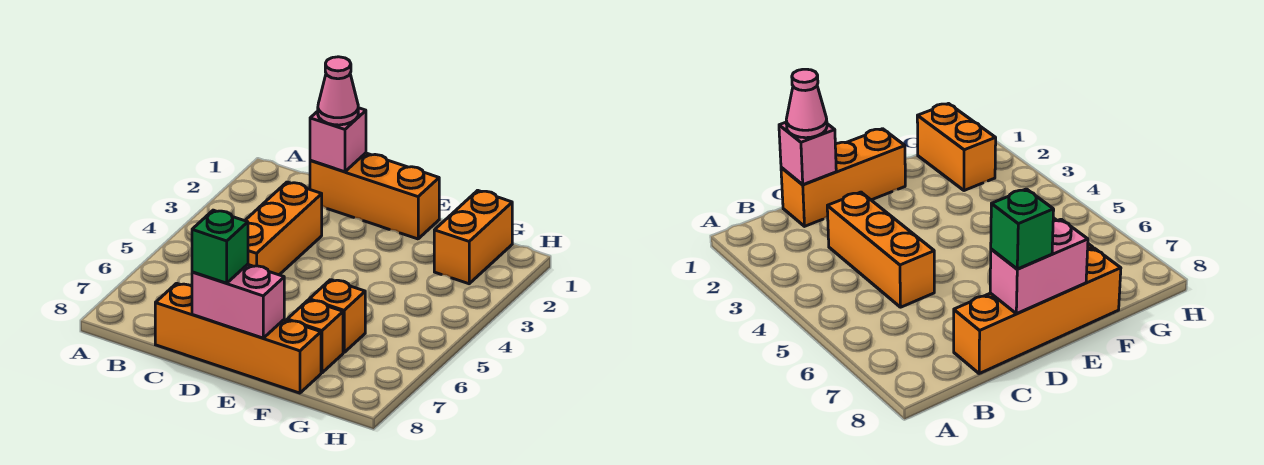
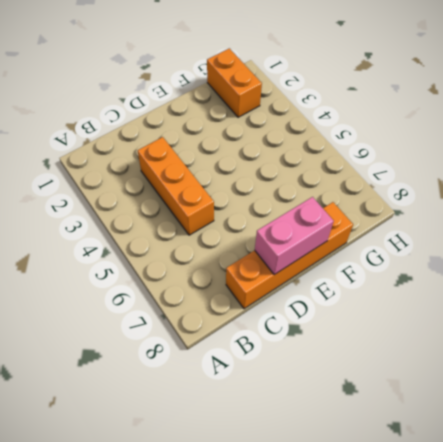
none -> orange 1x3 brick [310,153,439,239]
none -> orange 1x1 brick [309,280,365,352]

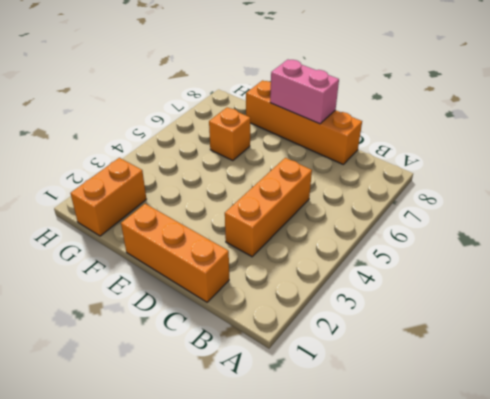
none -> orange 1x1 brick [287,300,343,373]
none -> pink 1x1 brick [310,108,366,172]

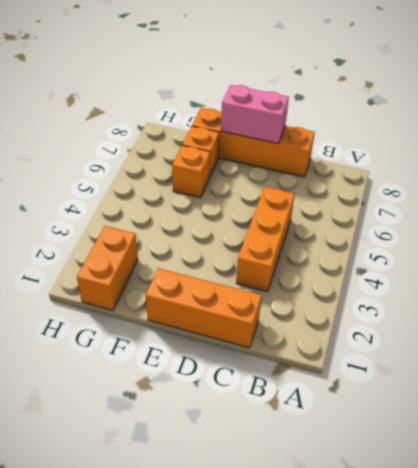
none -> pink 1x1 brick [310,108,366,172]
none -> pink 1x1 cone [318,57,358,125]

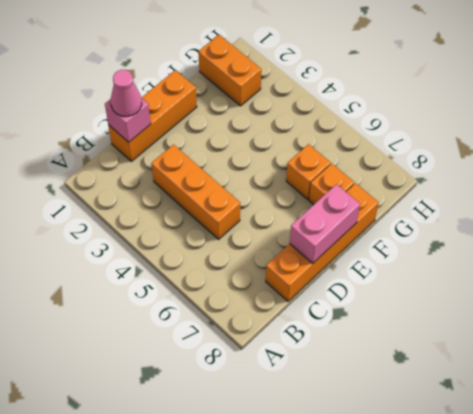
none -> green 1x1 brick [192,210,248,283]

